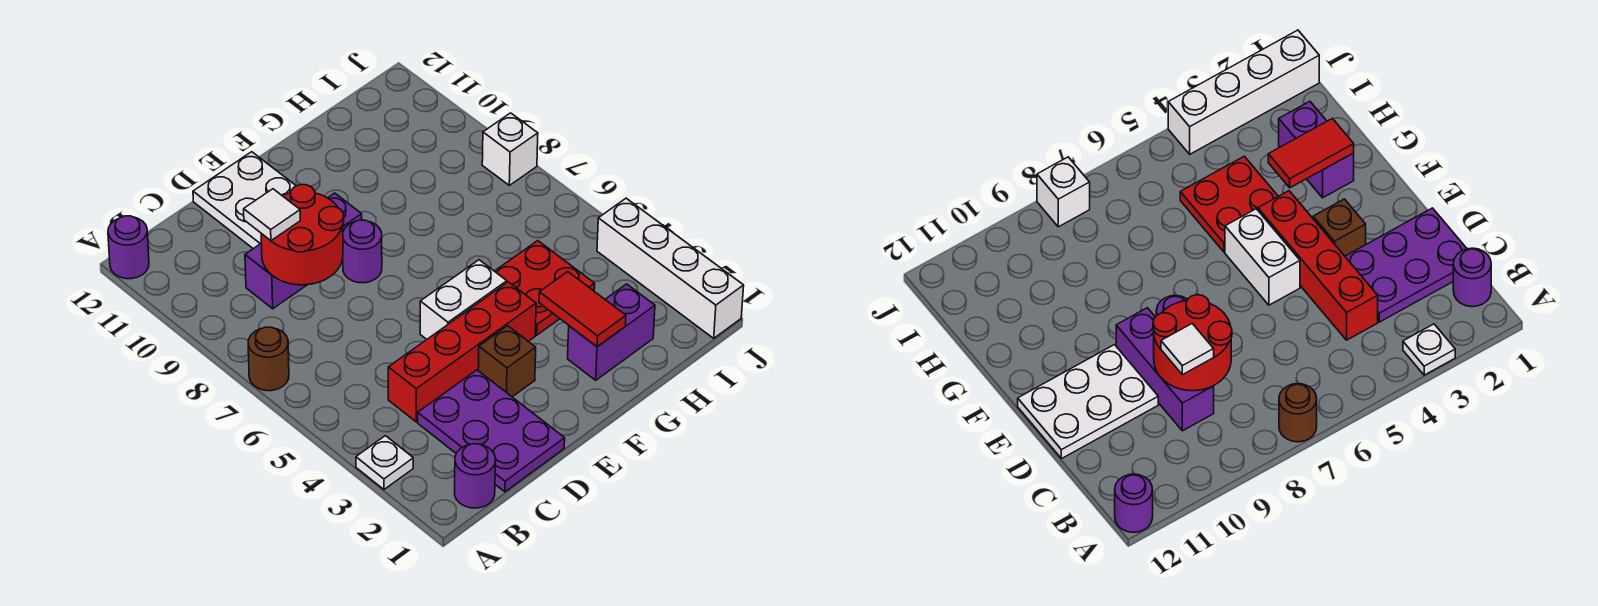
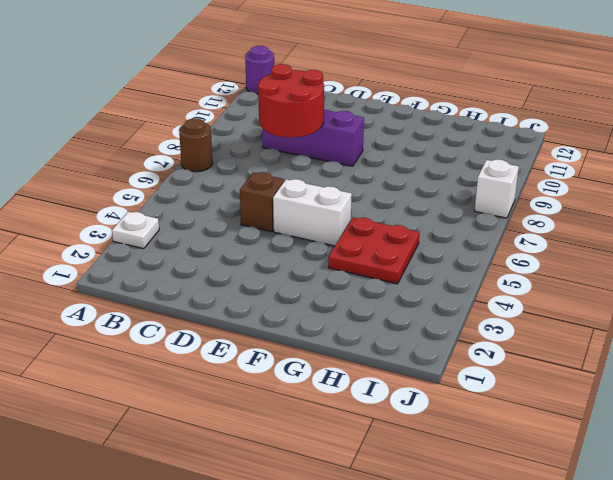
brown 1x1 brick [240,172,284,232] -> brown 1x1 brick moved to [478,326,536,397]
none -> purple 1x1 round brick [455,444,496,508]
none -> purple 2x3 plate [418,370,565,492]
none -> red 1x4 brick [388,282,536,422]

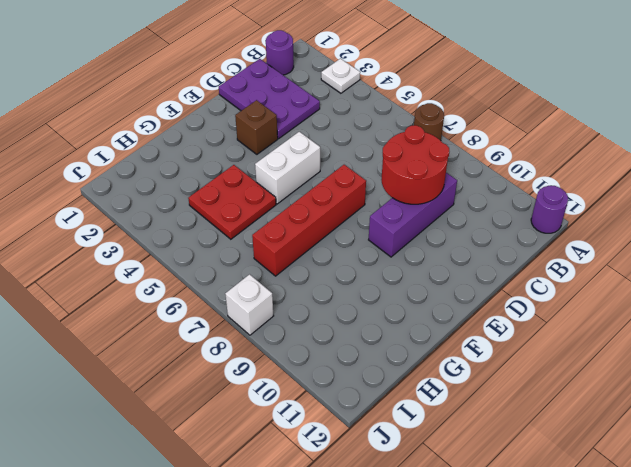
red 1x4 brick [252,165,366,276] -> red 1x4 brick moved to [388,282,536,422]
none -> white 2x3 plate [193,152,296,249]
none -> purple 1x1 round brick [343,220,382,283]
none -> purple 1x2 brick [568,284,655,380]

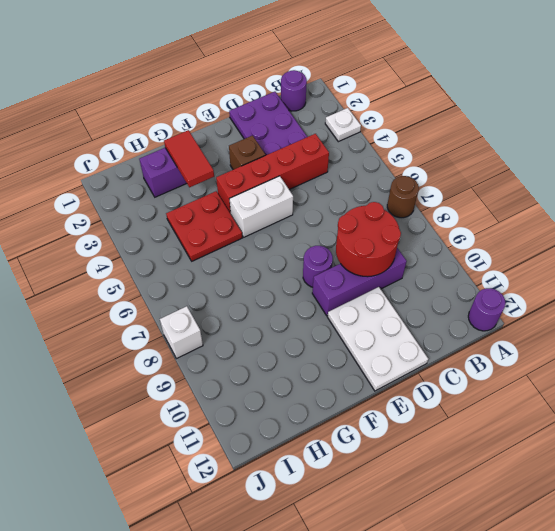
none -> white 1x4 brick [597,198,744,338]
none -> white 1x1 tile [244,189,300,241]

